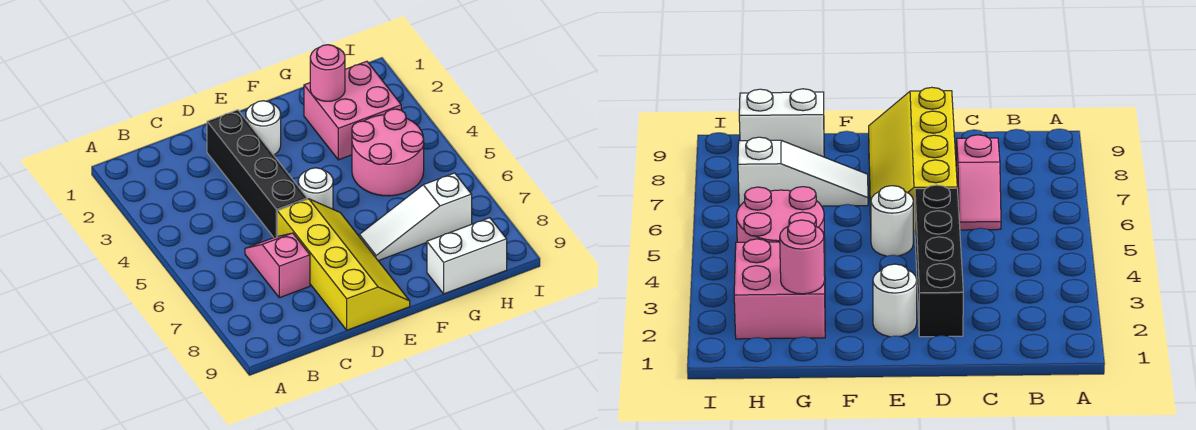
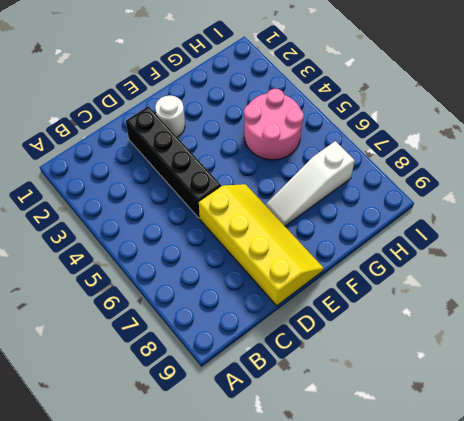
none -> pink 1x2 slope [245,233,310,298]
none -> white 1x1 round brick [298,168,333,209]

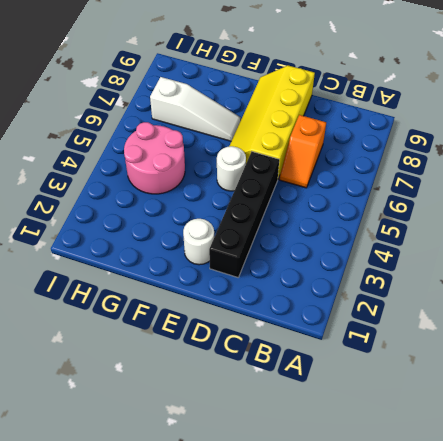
orange 1x2 slope [279,115,326,188] -> pink 1x2 slope [245,233,310,298]
none -> pink 2x2 brick [304,61,401,160]
none -> white 1x2 brick [427,218,507,294]

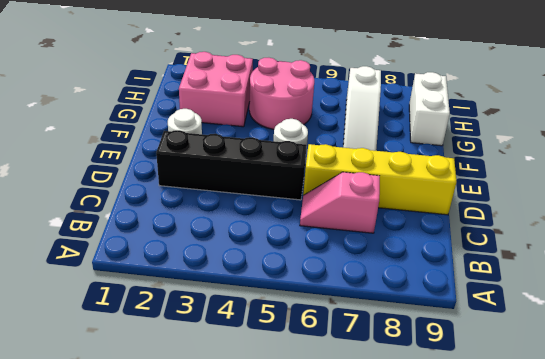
none -> pink 1x1 round brick [310,45,345,101]

